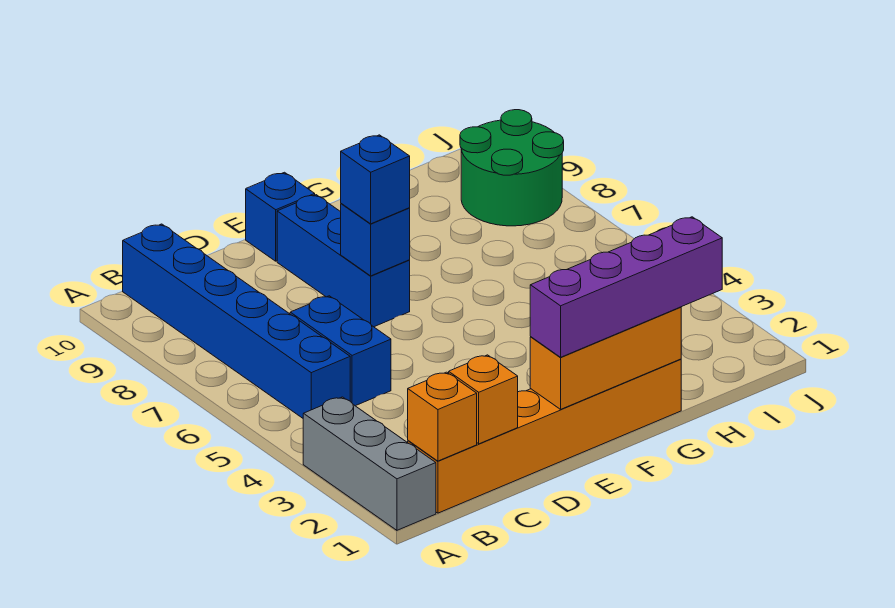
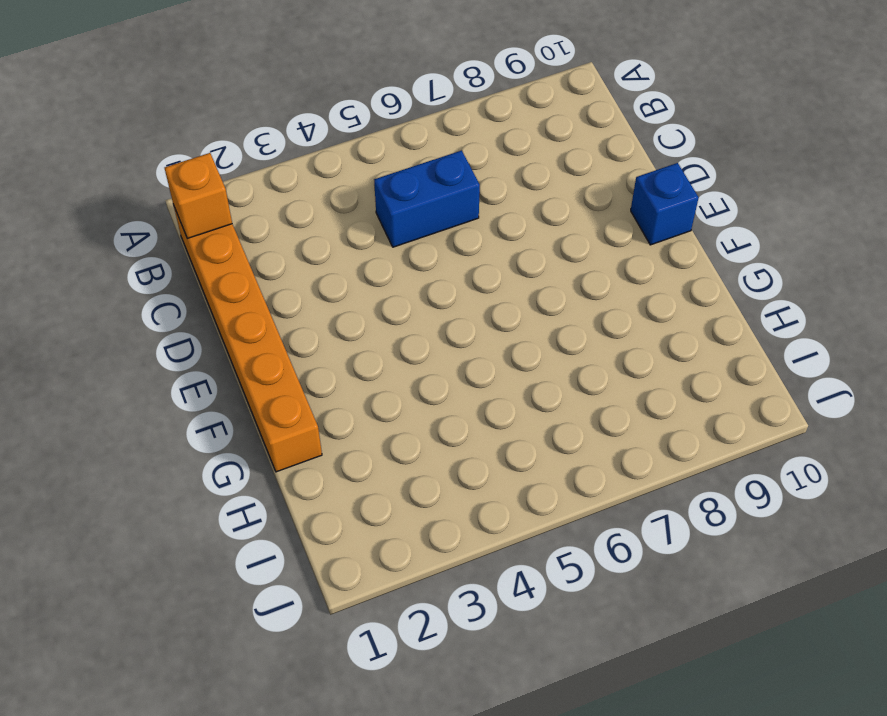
none -> grey 1x3 brick [303,397,436,530]
none -> blue 1x6 brick [123,224,350,418]
none -> blue 1x3 brick [277,195,410,327]

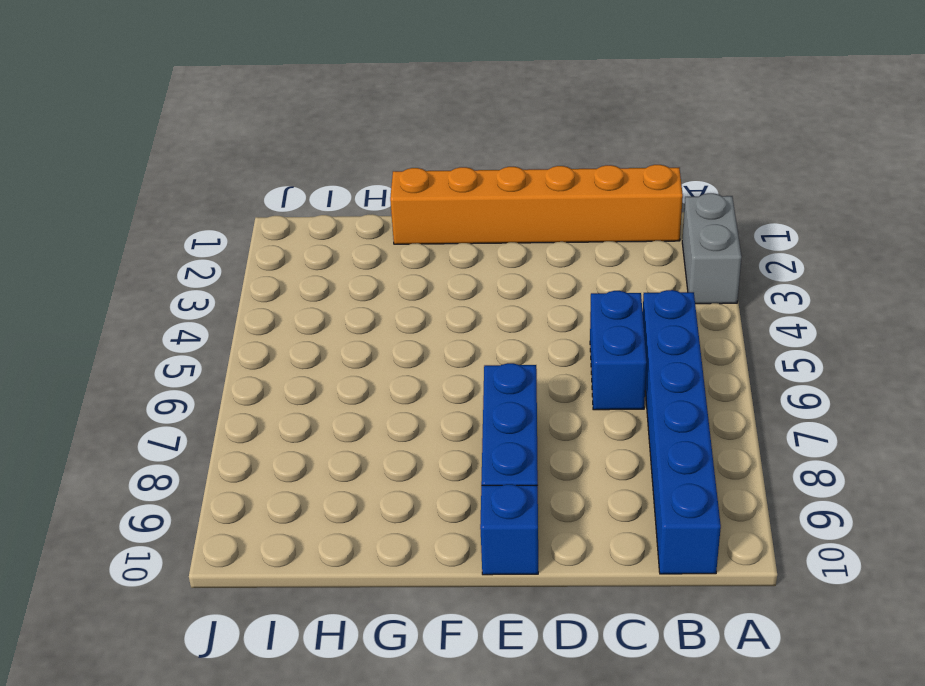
grey 1x2 brick [682,193,742,304] -> grey 1x3 brick [303,397,436,530]
none -> green 2x2 round brick [460,110,564,226]
none -> orange 1x1 brick [408,372,477,461]
none -> orange 1x1 brick [449,355,518,444]

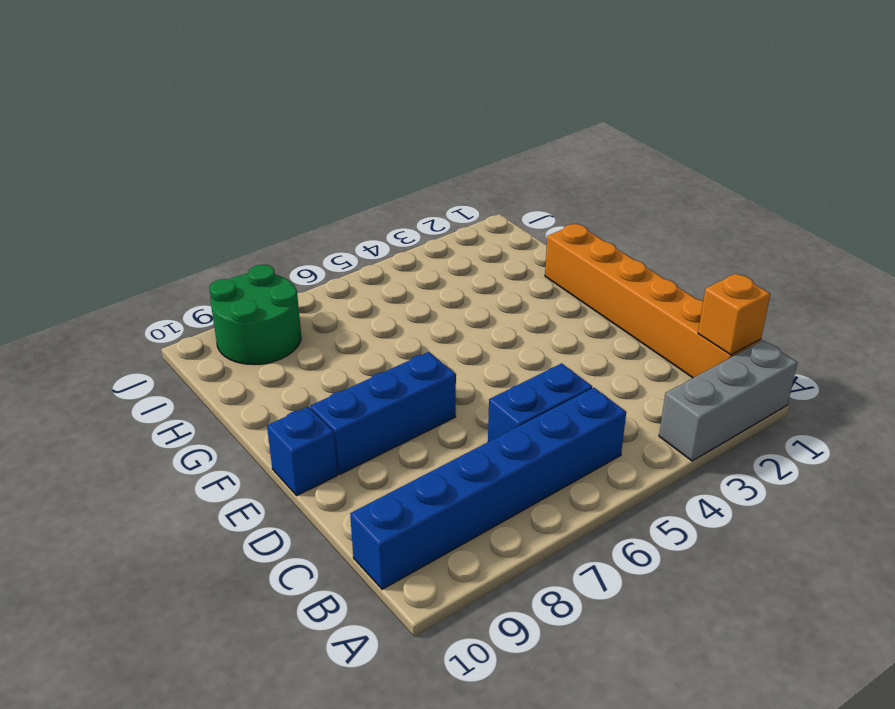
none -> orange 1x1 brick [449,355,518,444]
none -> orange 1x3 brick [530,307,681,409]
none -> blue 1x1 brick [341,204,410,276]

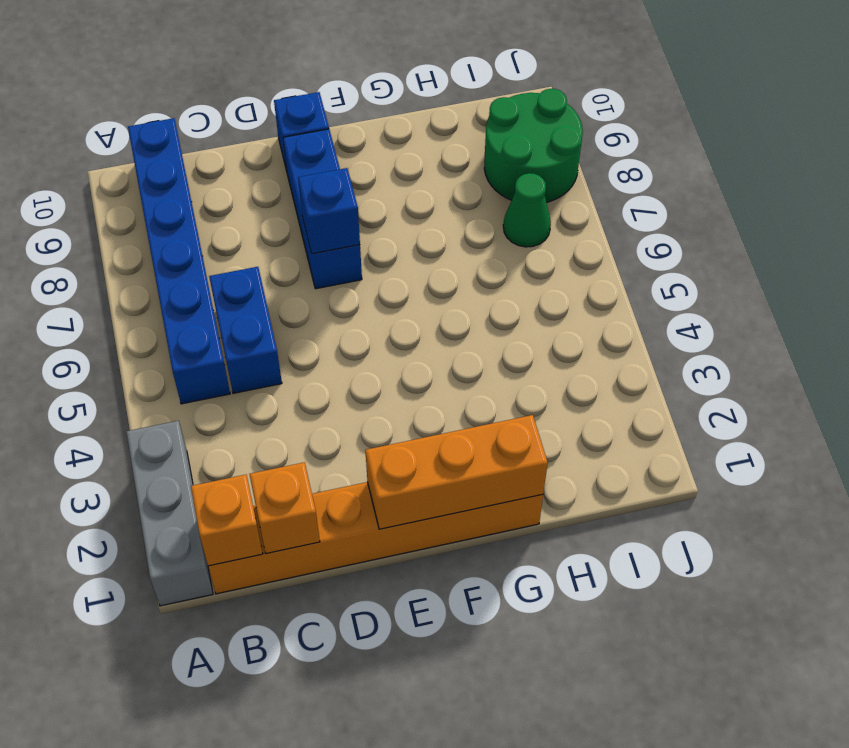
green 1x1 cone [503,173,551,247] -> none
none -> purple 1x4 brick [530,217,722,357]
none -> blue 1x1 brick [341,135,410,224]

